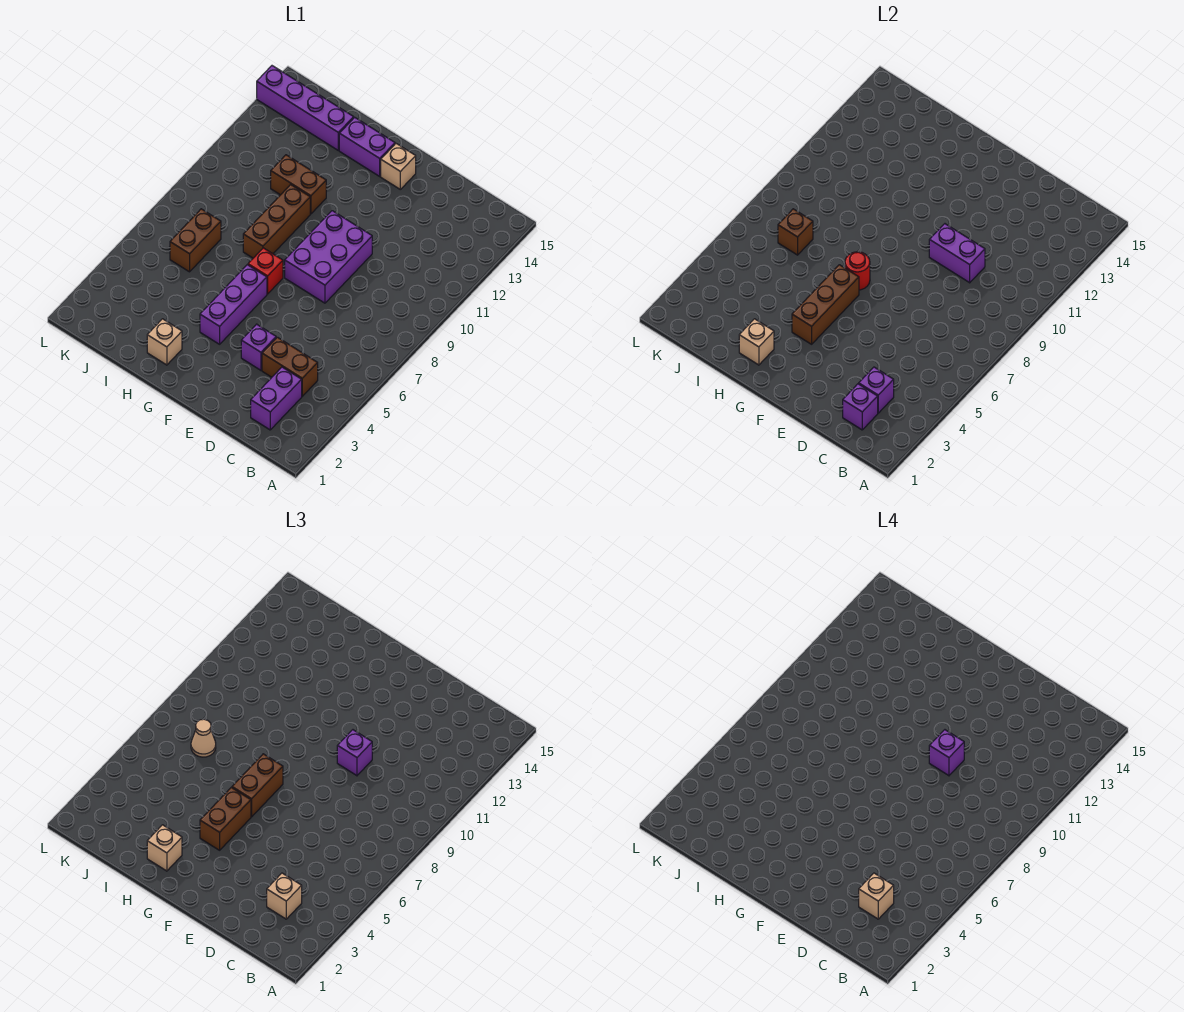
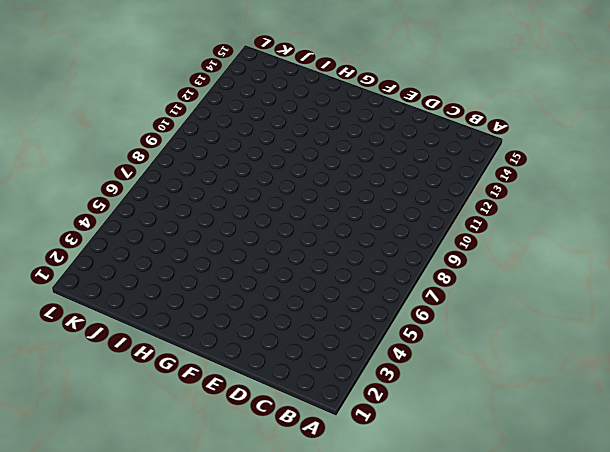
none -> purple 1x2 brick [251,367,302,430]
none -> brown 1x2 brick [262,337,318,396]
none -> purple 1x1 brick [241,324,276,370]

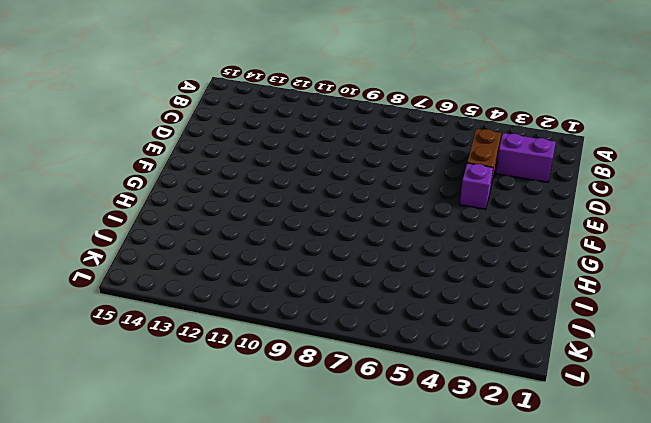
none -> purple 2x3 brick [285,211,372,303]
none -> tan 1x1 brick [381,144,416,189]
none -> purple 1x3 brick [200,265,267,344]

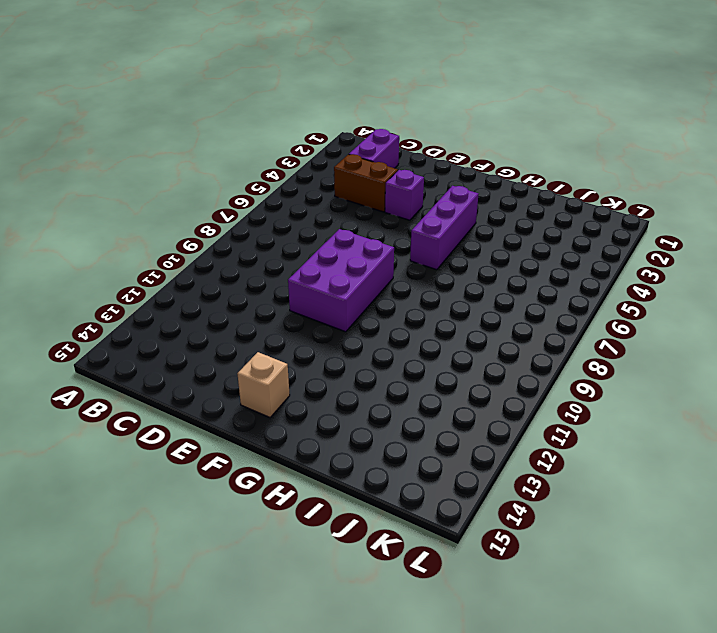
none -> red 1x1 brick [248,248,283,294]
none -> purple 1x2 brick [339,117,395,176]
none -> tan 1x1 brick [147,319,182,365]

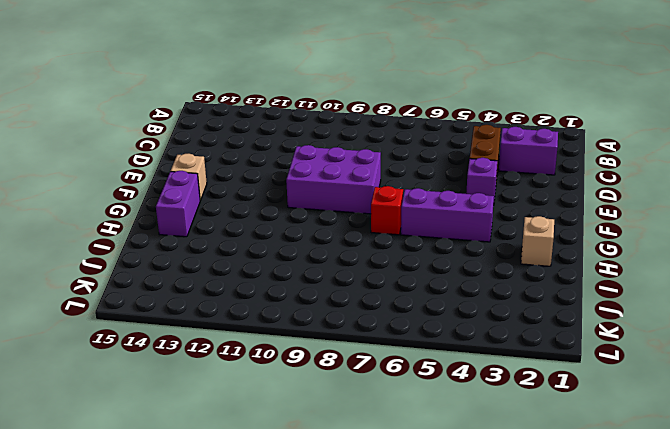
none -> brown 1x3 brick [243,185,310,258]
none -> brown 1x2 brick [271,155,326,214]
none -> purple 1x4 brick [257,66,354,150]

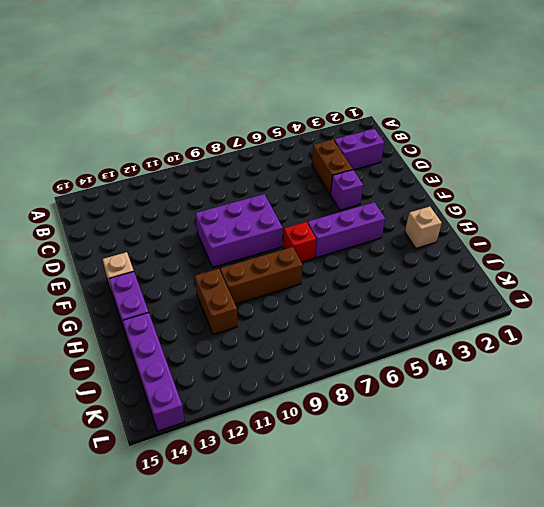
none -> brown 1x2 brick [170,209,221,272]
none -> purple 1x1 brick [843,384,878,430]
none -> purple 1x1 brick [859,367,894,413]

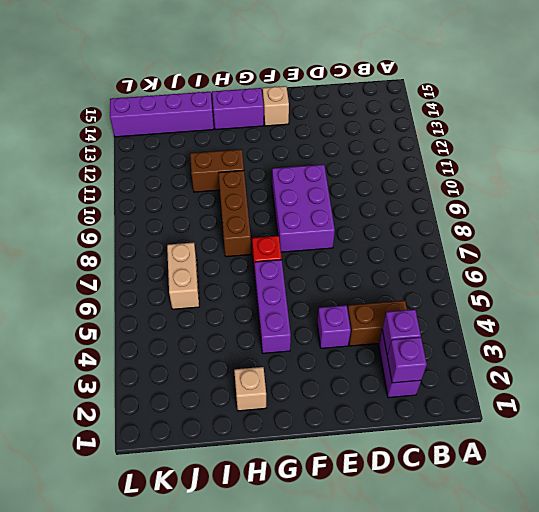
tan 1x2 brick [167,243,199,309] -> brown 1x2 brick [170,209,221,272]
none -> purple 1x2 brick [929,224,985,283]
none -> brown 1x3 brick [792,265,859,344]
none -> red 1x1 round brick [845,252,870,290]

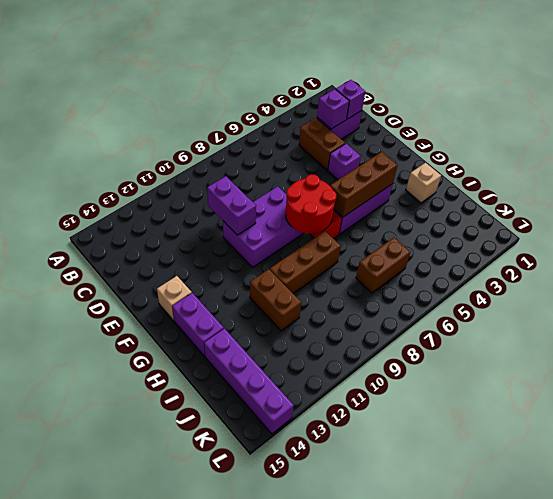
red 2x2 round brick [286,174,337,234] -> red 1x1 round brick [845,252,870,290]
none -> tan 1x1 brick [739,319,774,365]
none -> brown 1x1 brick [778,209,813,255]
none -> tan 1x1 brick [267,873,302,919]

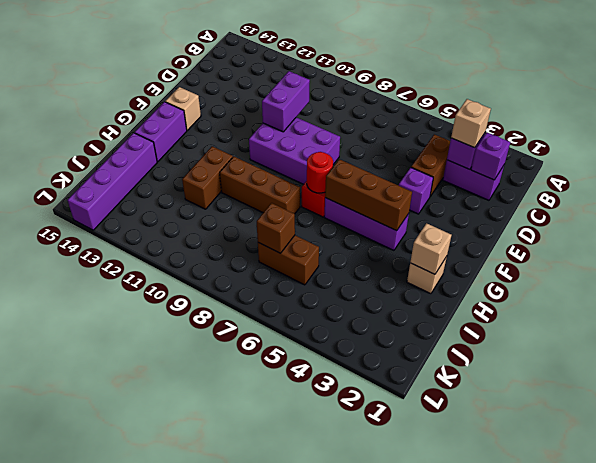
none -> purple 1x1 brick [337,730,372,776]
none -> brown 1x2 brick [200,788,251,850]
none -> brown 1x2 brick [232,754,283,817]

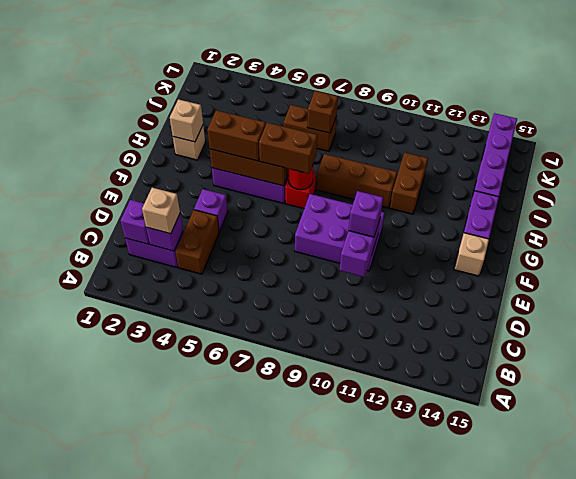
none -> tan 1x1 brick [147,825,182,871]
none -> tan 1x1 cone [191,719,216,757]
none -> tan 1x1 brick [859,873,894,919]

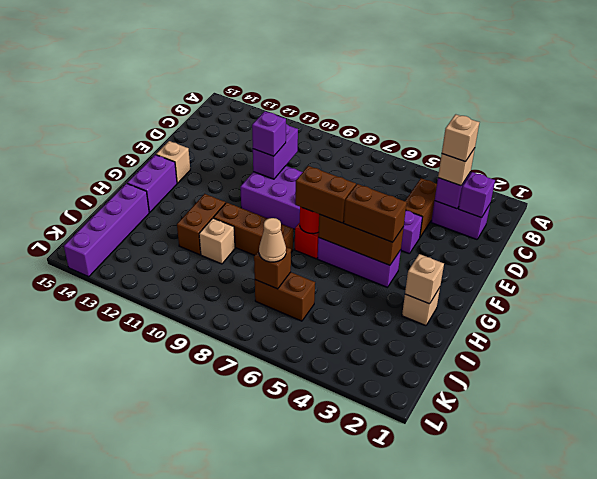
tan 1x1 brick [199,218,235,264] -> tan 1x1 brick moved to [147,825,182,871]
none -> purple 1x1 brick [929,730,964,776]

